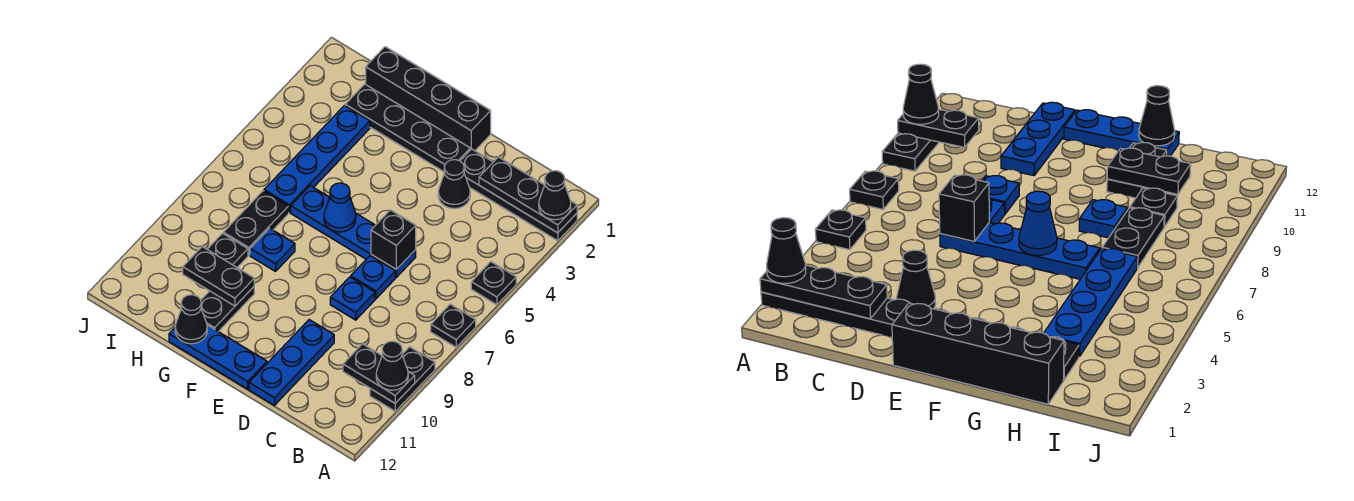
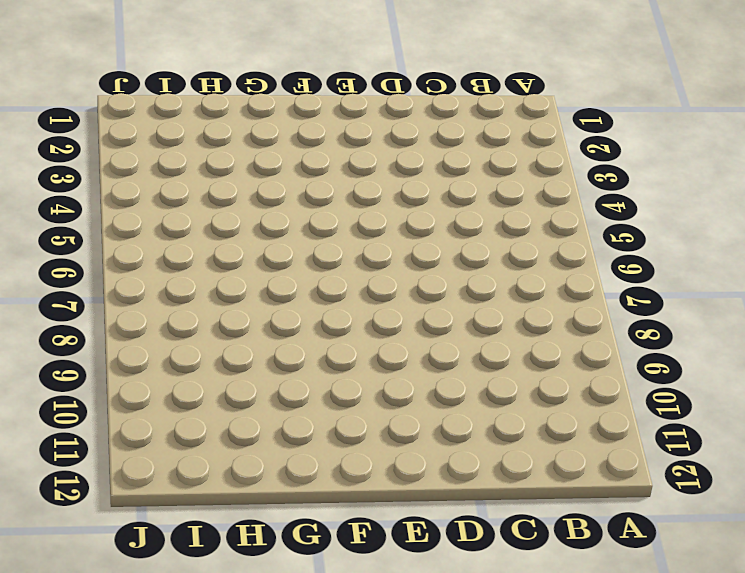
none -> black 1x4 plate [460,149,577,241]
none -> black 1x1 plate [471,262,516,305]
none -> black 1x1 plate [431,304,476,347]

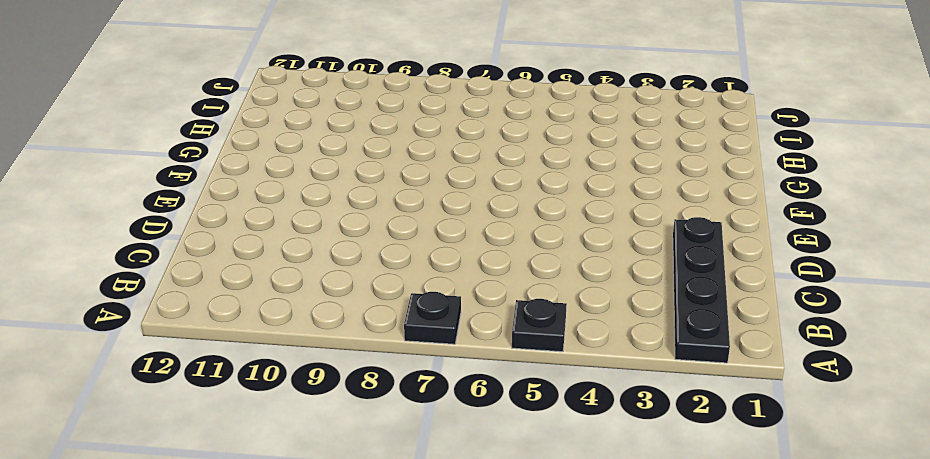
none -> black 1x2 plate [370,347,435,411]
none -> black 1x1 cone [438,160,470,209]
none -> blue 1x4 plate [291,186,416,277]

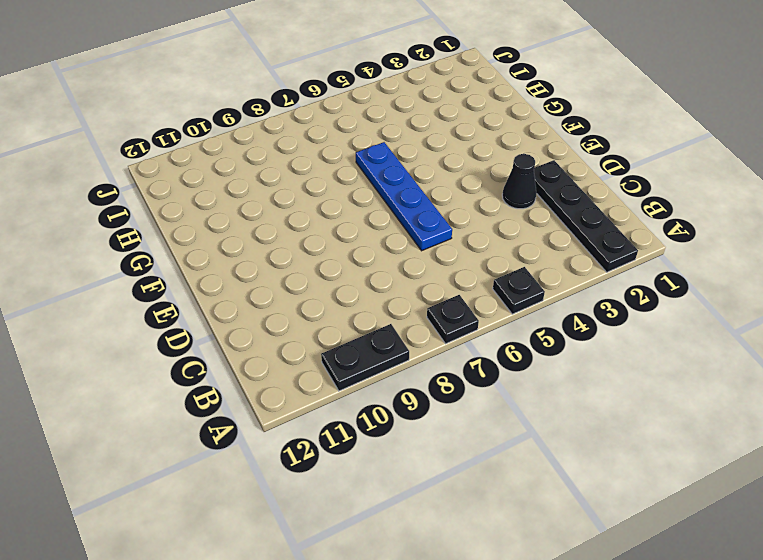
none -> blue 1x1 plate [351,256,395,299]
none -> blue 1x1 plate [330,277,375,320]
none -> blue 1x3 plate [249,320,334,405]

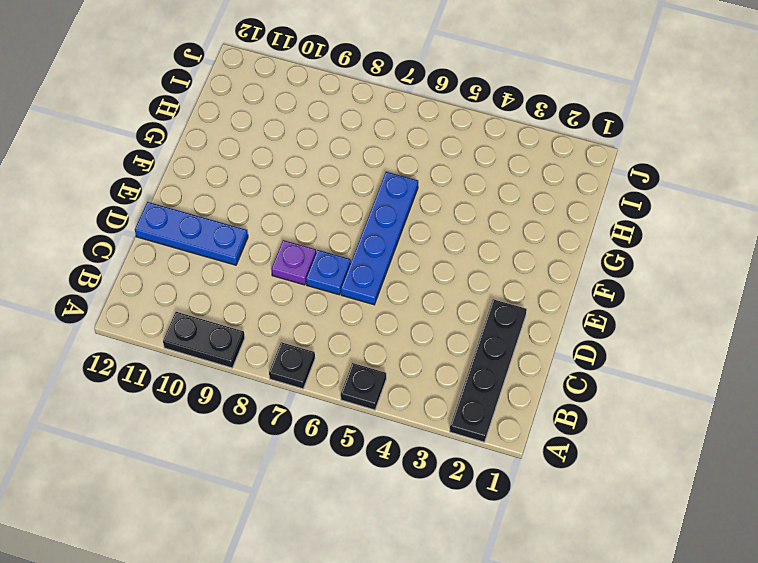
purple 1x1 plate [272,240,316,285] -> blue 1x1 plate [330,277,375,320]
none -> black 1x1 cone [438,160,470,209]
none -> black 1x4 brick [366,47,491,151]
none -> black 1x4 plate [345,84,470,172]

